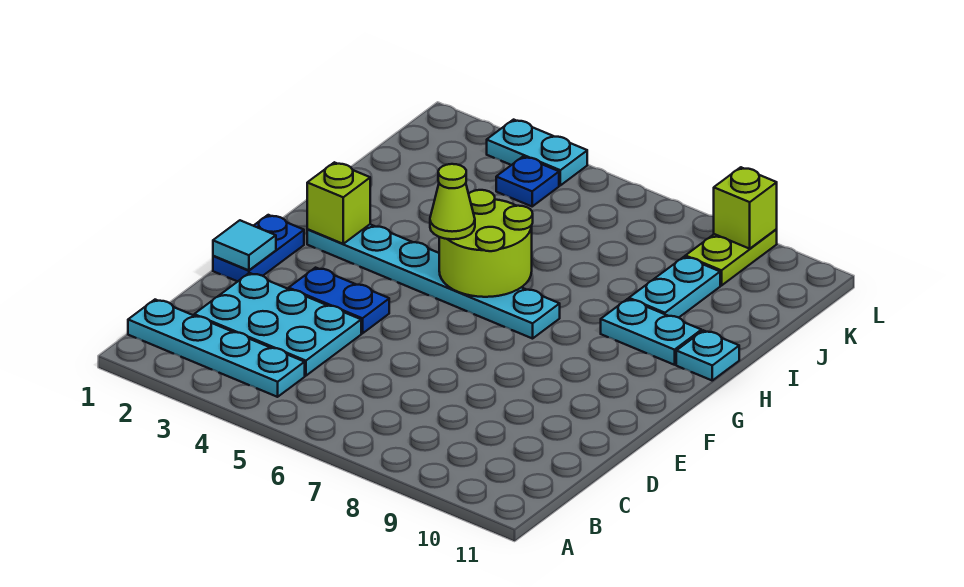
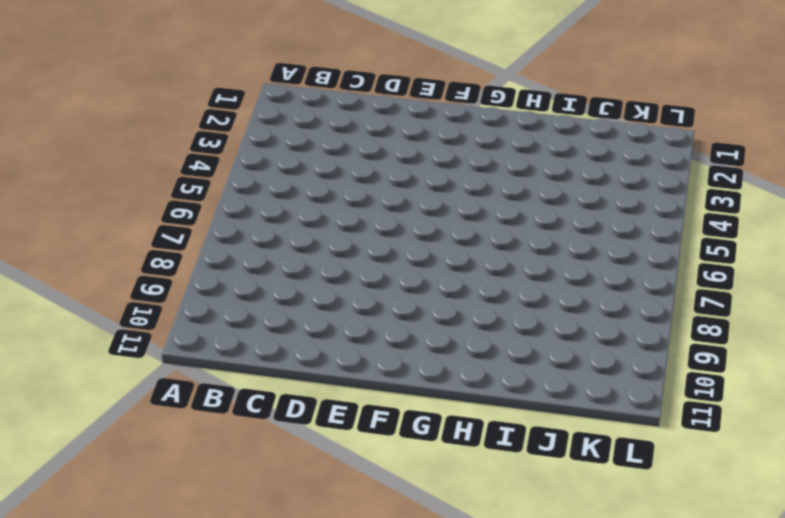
none -> cyan 1x4 plate [128,300,305,397]
none -> cyan 2x3 plate [194,273,361,376]
none -> blue 1x2 plate [213,215,304,281]

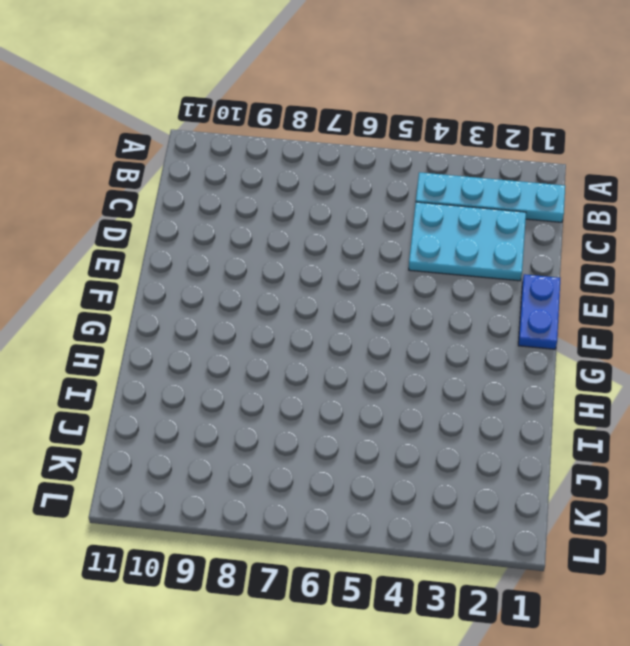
none -> blue 1x2 plate [289,268,389,333]
none -> cyan 1x6 plate [307,224,560,339]
none -> cyan 1x2 plate [601,299,701,365]

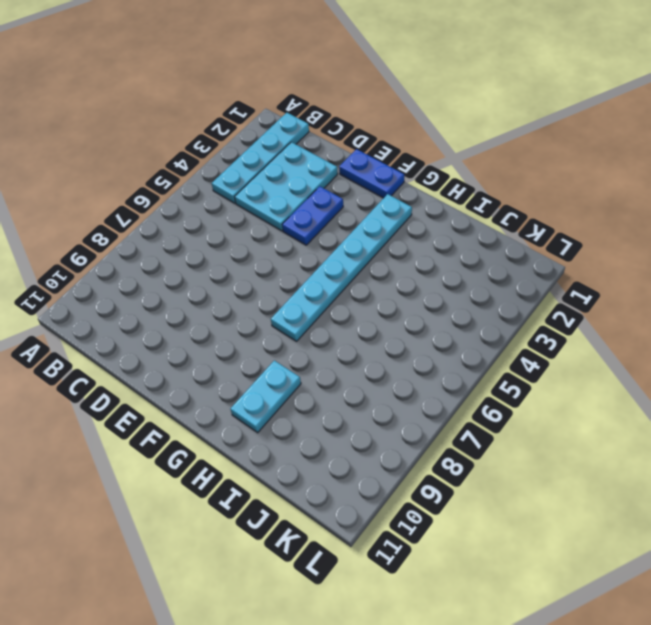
none -> cyan 1x1 plate [676,330,739,380]
none -> cyan 1x2 plate [629,257,720,318]
none -> blue 1x1 plate [496,157,559,206]

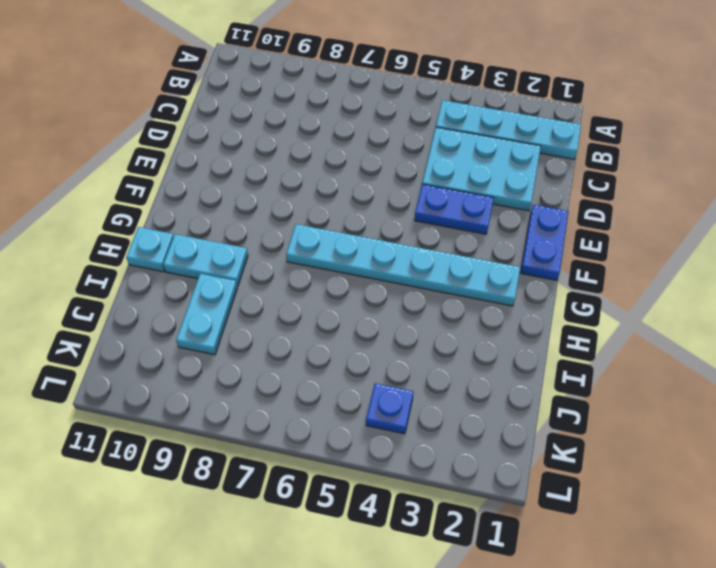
none -> lime 1x2 plate [685,229,777,286]
none -> cyan 1x2 plate [487,120,587,185]
none -> cyan 1x1 tile [213,220,276,270]

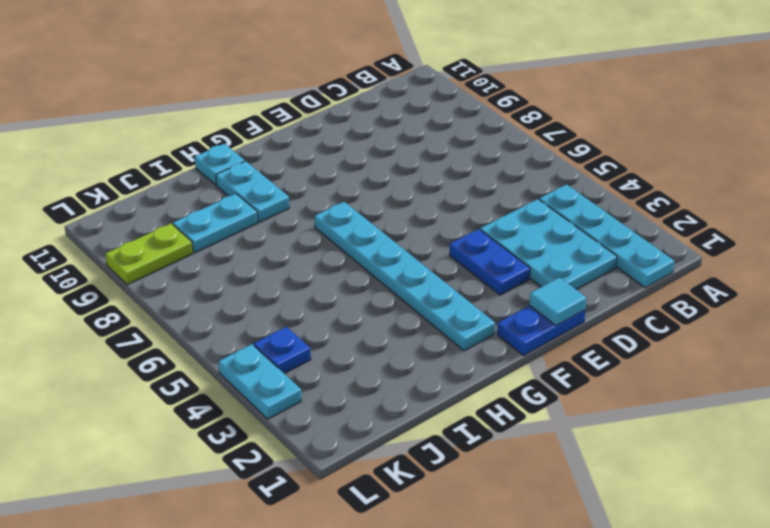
none -> lime 1x1 brick [307,162,370,244]
none -> lime 2x2 round brick [439,190,533,297]
none -> lime 1x1 brick [714,167,777,249]

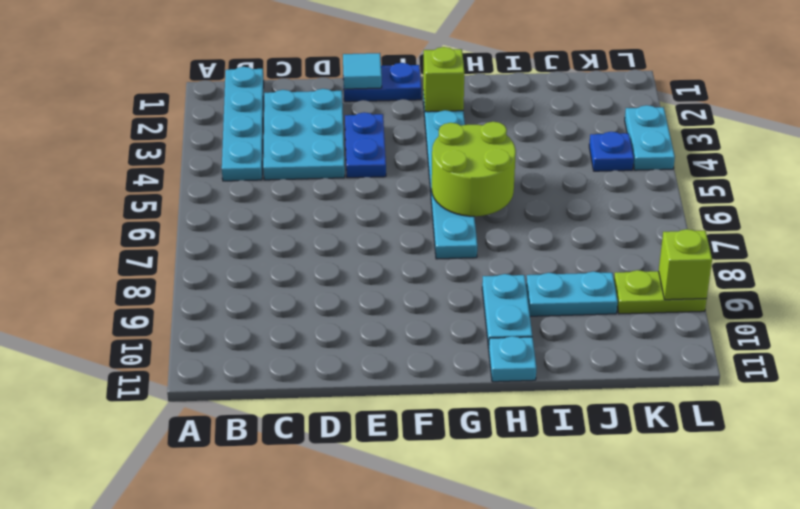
none -> lime 1x1 cone [430,164,475,239]

